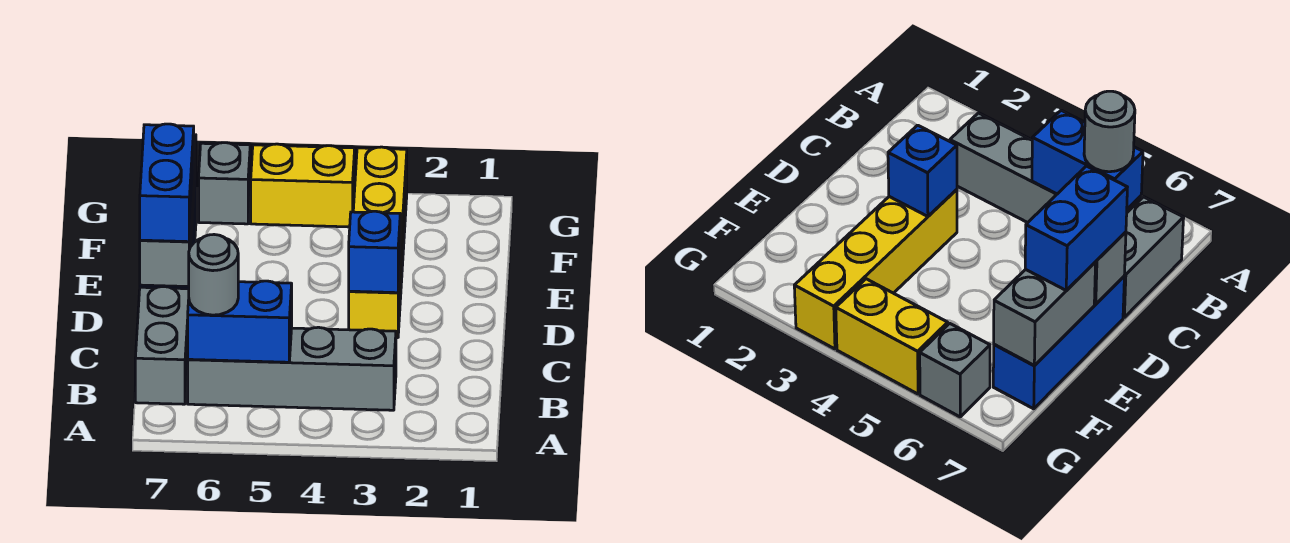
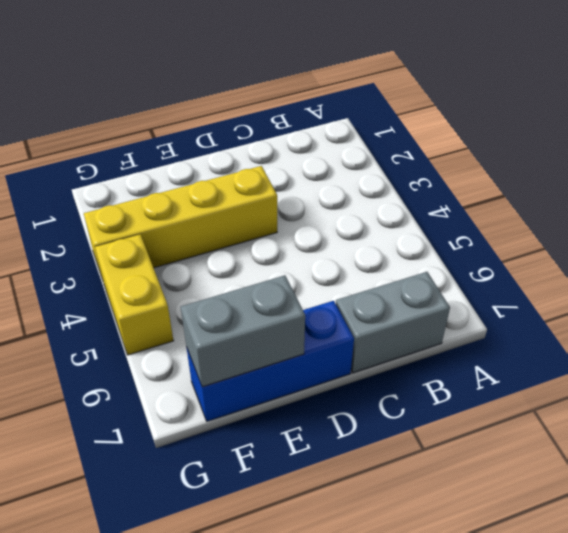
none -> grey 1x4 brick [188,327,396,410]
none -> grey 1x1 brick [199,143,250,224]
none -> blue 1x2 brick [188,281,292,362]

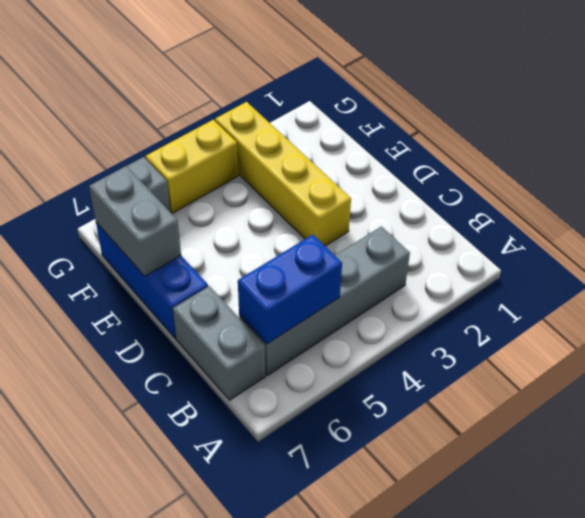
none -> blue 1x1 brick [349,211,400,293]
none -> grey 1x1 brick [140,209,192,287]
none -> grey 1x1 round brick [189,235,238,315]

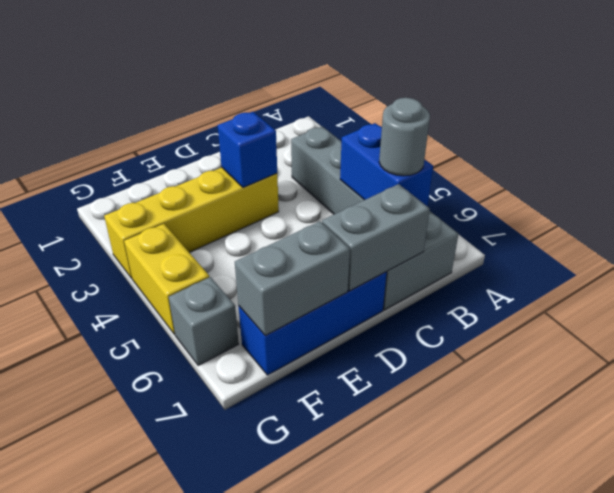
grey 1x2 brick [322,184,430,291] -> grey 1x1 brick [140,209,192,287]
none -> blue 1x2 brick [140,124,194,242]

